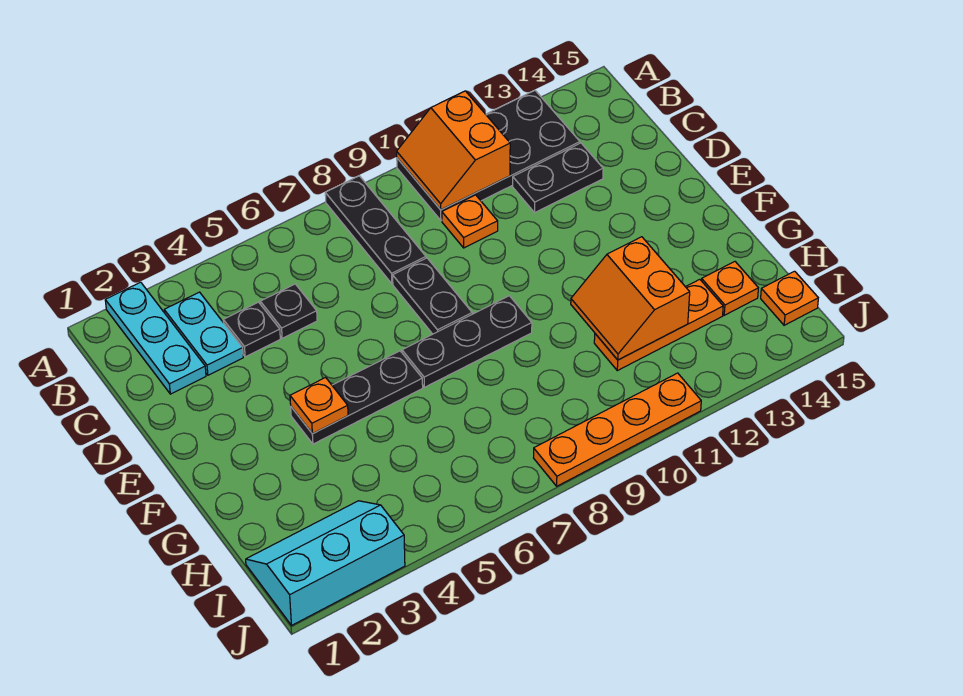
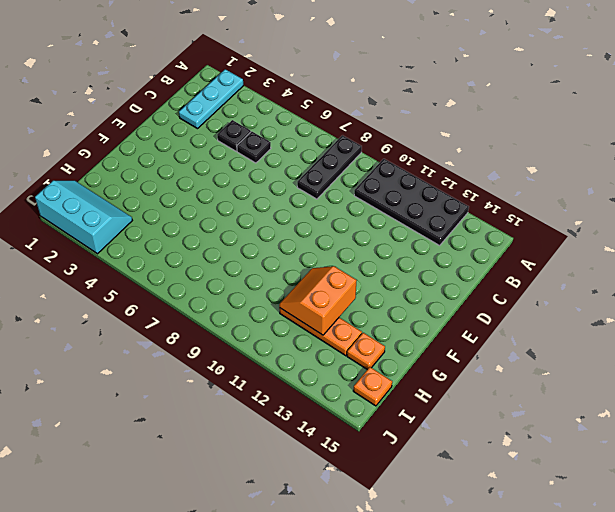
none -> cyan 1x2 plate [164,292,243,375]
none -> orange 1x1 plate [442,195,498,248]
none -> black 1x2 plate [513,143,603,212]

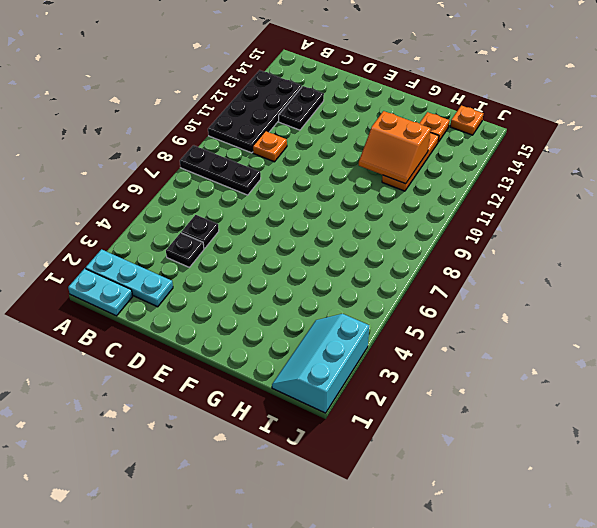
cyan 1x2 plate [68,269,133,316] -> cyan 1x2 plate moved to [164,292,243,375]
none -> black 1x2 plate [393,258,472,334]
none -> black 1x3 plate [291,351,423,444]
none -> black 1x3 plate [402,296,532,387]

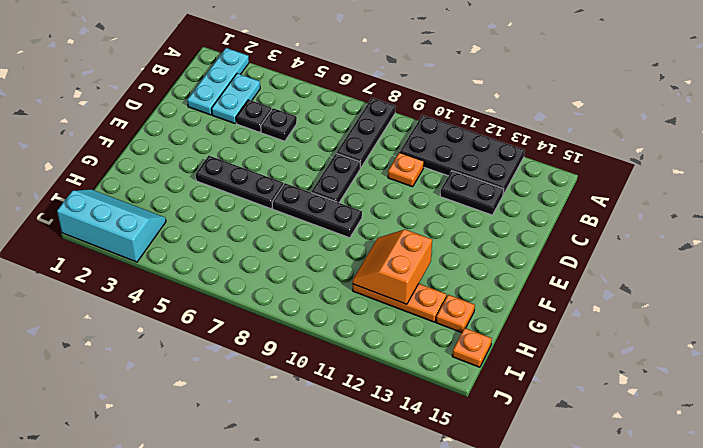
none -> orange 1x4 plate [534,373,701,486]
none -> orange 2x2 slope [397,91,510,210]
none -> orange 1x1 plate [290,378,348,434]

